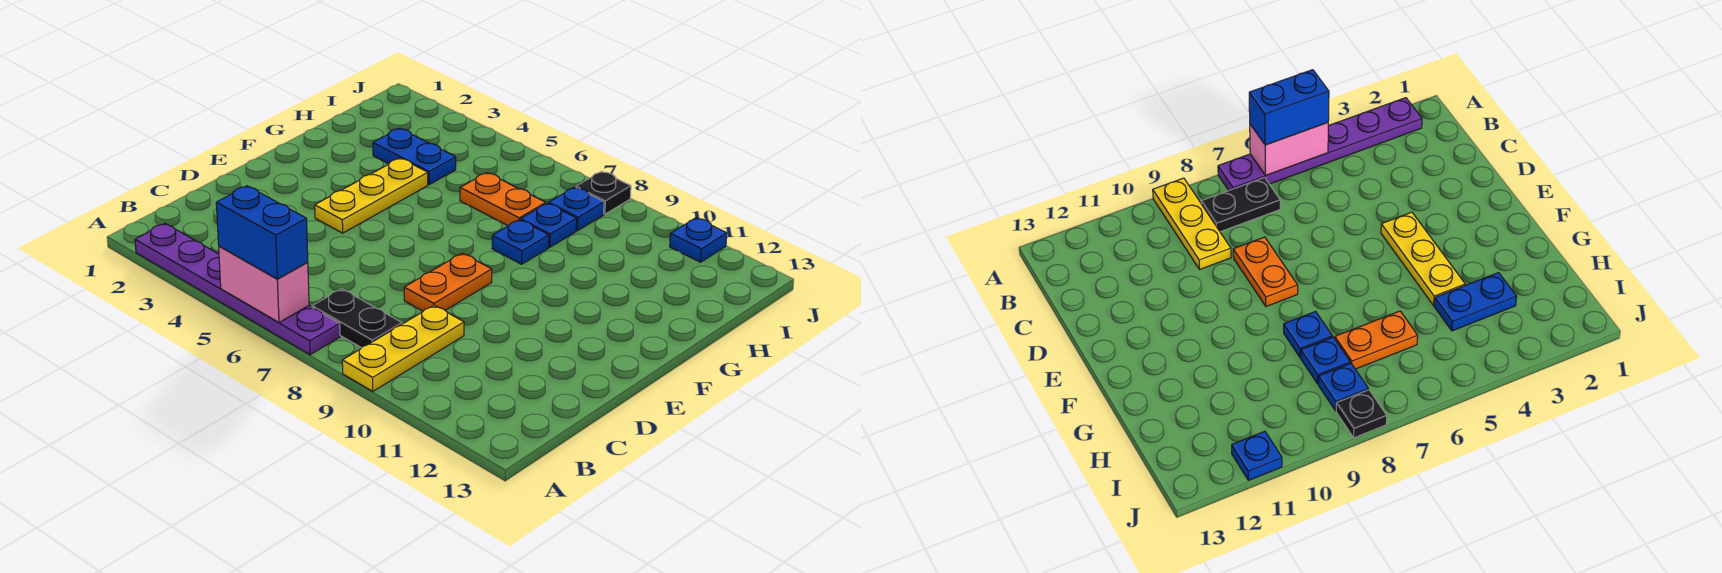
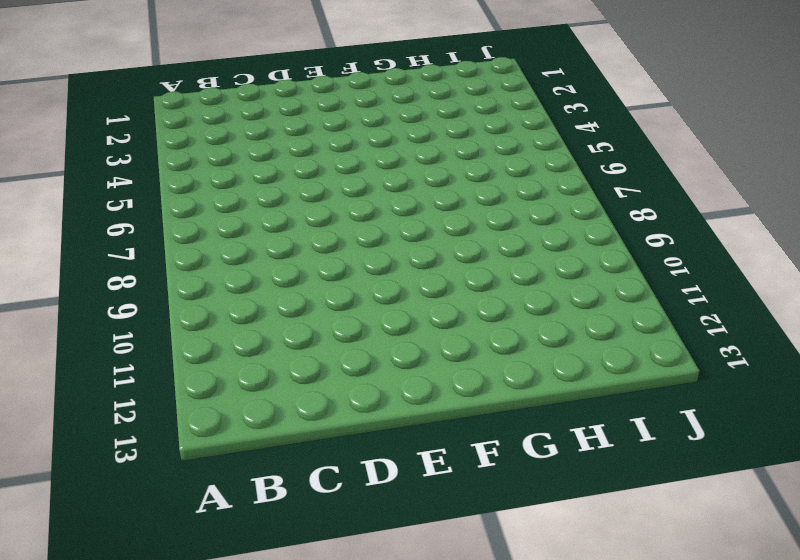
none -> purple 1x6 plate [135,224,340,355]
none -> yellow 1x3 plate [342,305,464,391]
none -> black 1x2 plate [312,289,402,348]

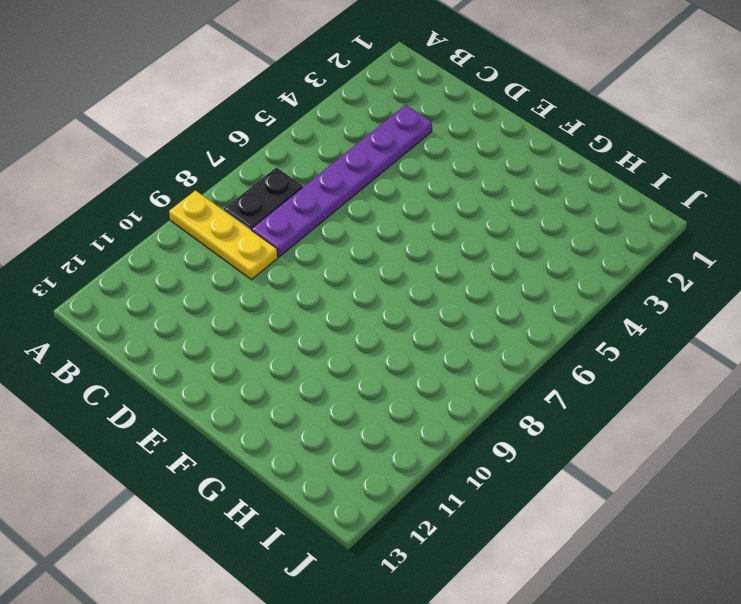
purple 1x6 plate [252,105,432,257] -> purple 1x6 plate moved to [135,224,340,355]
none -> orange 1x2 plate [404,253,492,311]
none -> yellow 1x3 plate [315,158,428,233]
none -> blue 1x1 plate [492,220,549,264]

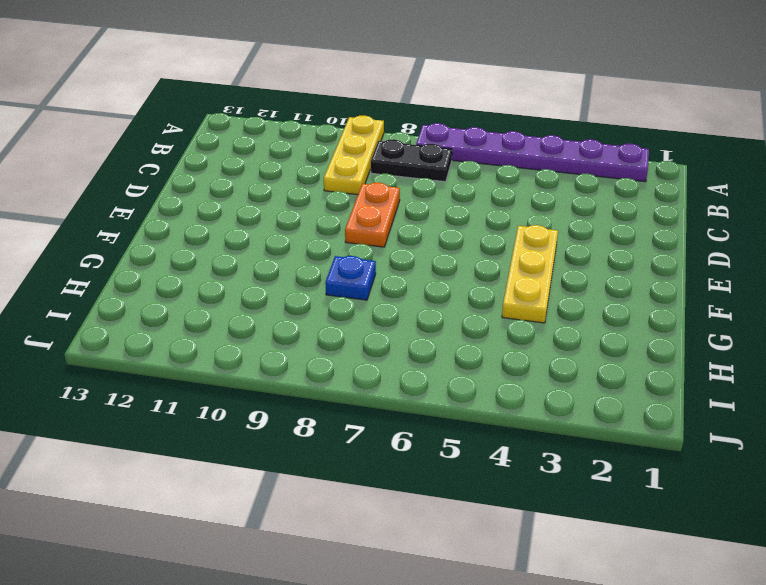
none -> blue 1x2 plate [373,128,456,185]
none -> orange 1x2 plate [460,173,546,226]
none -> blue 1x1 plate [521,203,577,247]

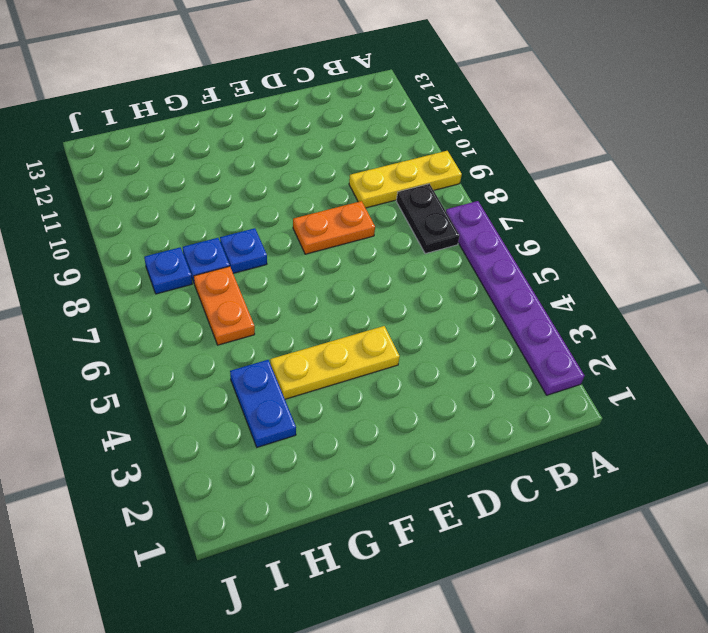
none -> black 1x1 plate [576,171,631,214]
none -> blue 1x1 plate [670,218,727,262]
none -> pink 1x2 brick [219,246,309,323]

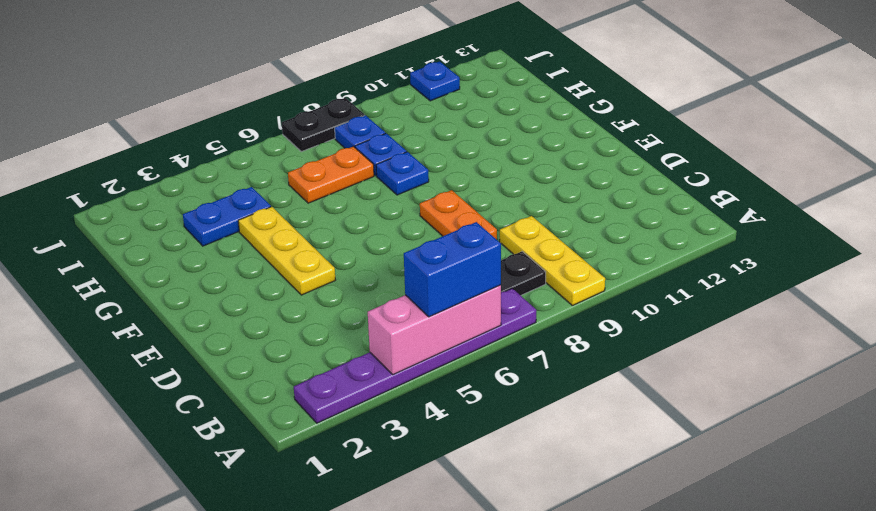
pink 1x3 brick [368,285,501,374] -> pink 1x2 brick [219,246,309,323]
black 1x2 plate [282,98,365,152] -> black 1x1 plate [576,171,631,214]

